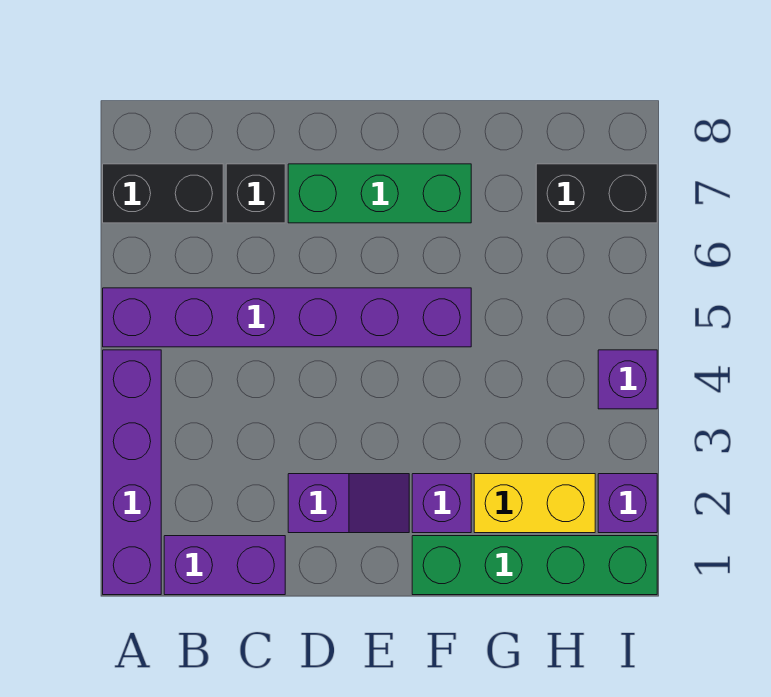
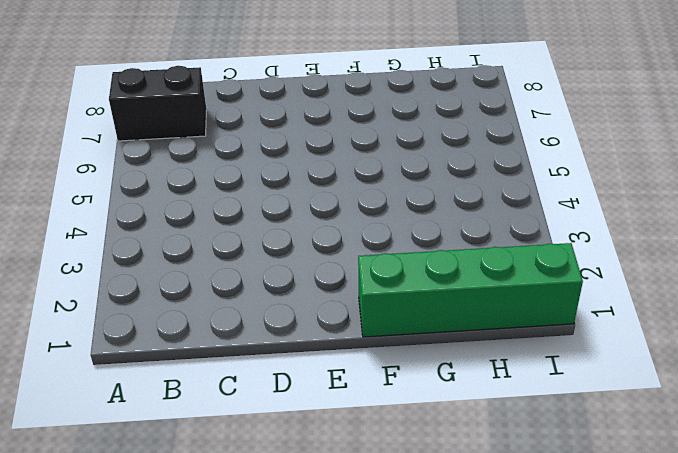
none -> purple 1x4 brick [103,350,161,595]
none -> purple 1x6 brick [103,288,471,347]
none -> purple 1x2 brick [164,536,285,595]

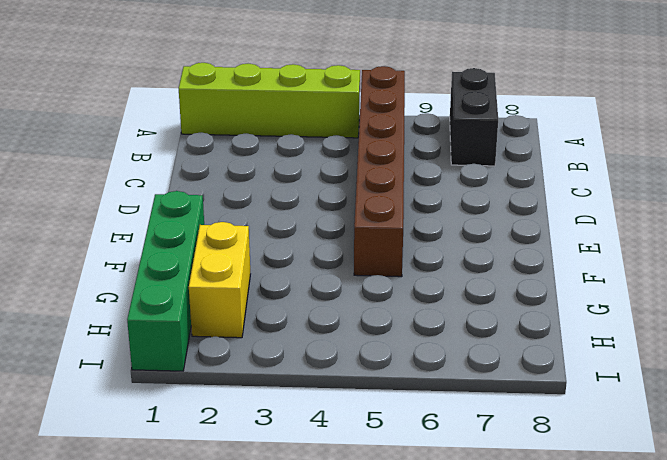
lime 1x4 brick [179,63,360,138] -> purple 1x4 brick [103,350,161,595]
brown 1x6 brick [354,66,405,277] -> purple 1x6 brick [103,288,471,347]
none -> purple 1x2 brick [164,536,285,595]
none -> black 1x1 brick [226,164,285,223]
none -> purple 1x2 slope [288,474,409,533]

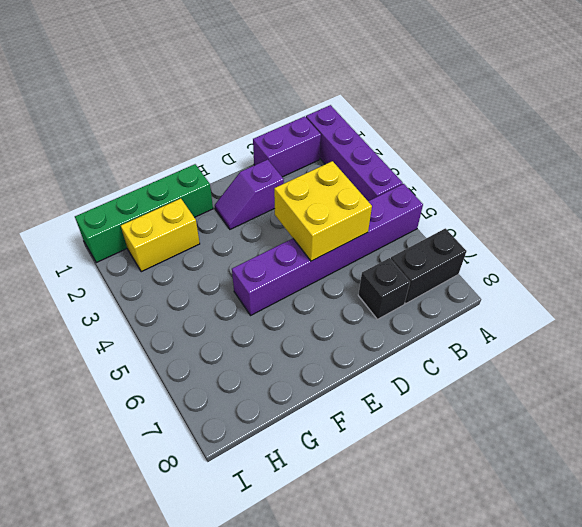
yellow 2x2 brick [274,161,372,261] -> none
none -> green 1x3 brick [288,164,471,223]
none -> purple 1x1 brick [412,474,471,533]
none -> black 1x2 brick [536,164,657,223]

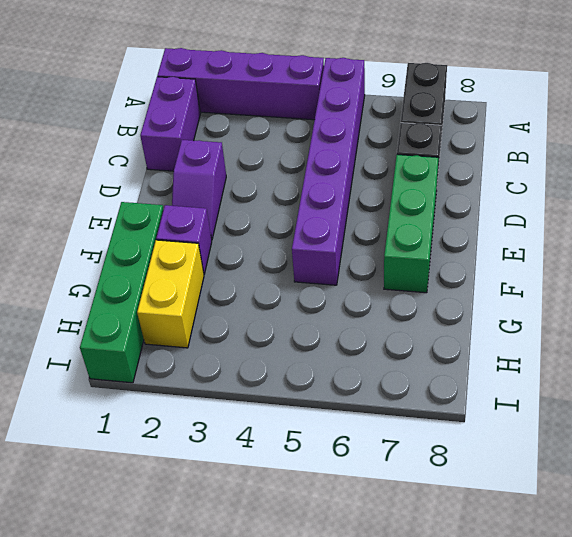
none -> black 1x2 brick [536,164,657,223]
none -> purple 1x1 brick [598,474,657,533]
none -> purple 1x1 brick [598,350,657,409]

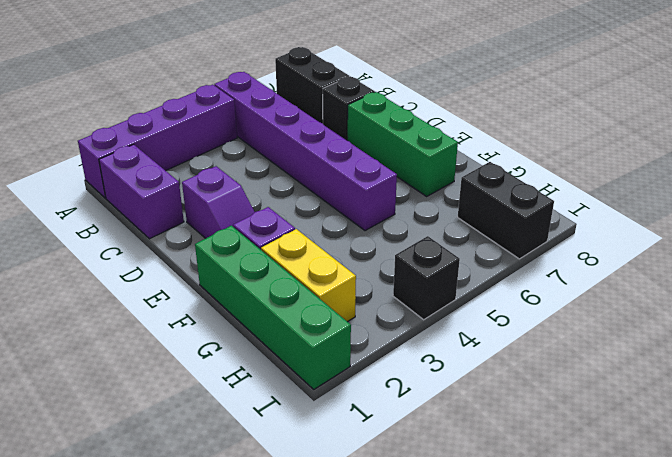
black 1x1 brick [393,236,460,320] -> purple 1x1 brick [598,350,657,409]
none -> purple 1x1 brick [598,474,657,533]

